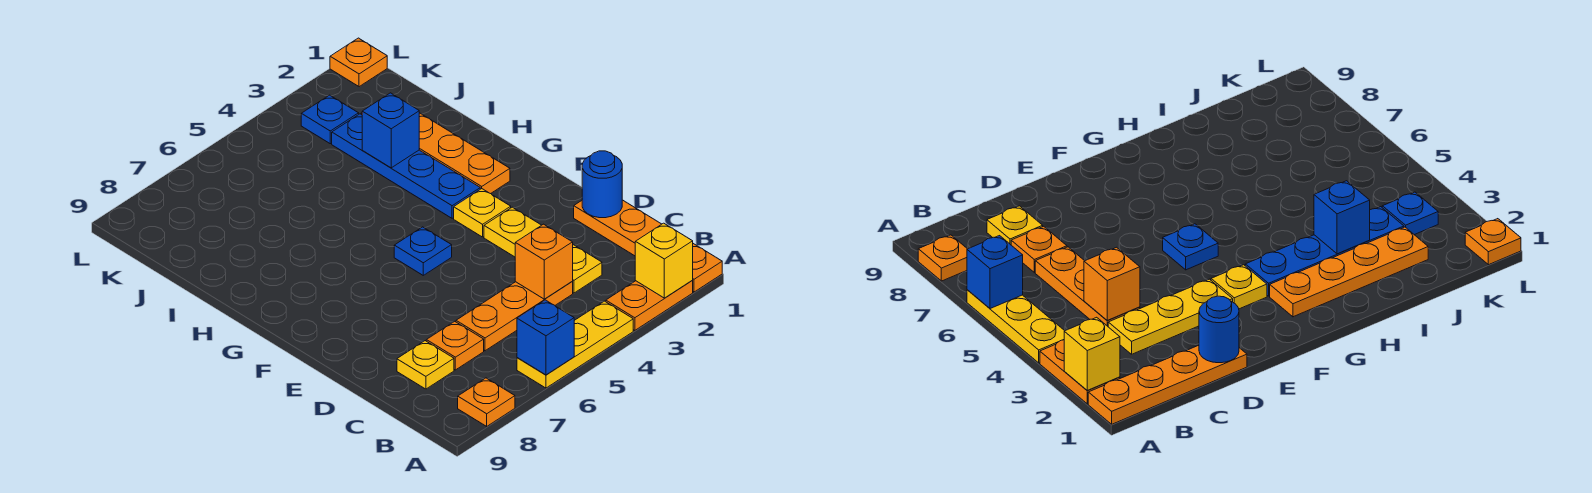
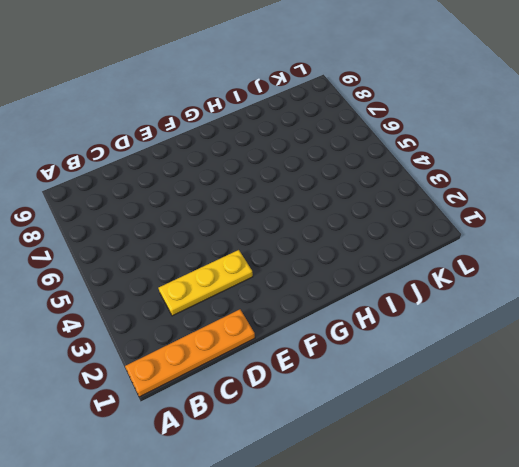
none -> orange 1x2 plate [606,281,693,330]
none -> yellow 1x3 plate [517,301,633,388]
none -> orange 1x1 plate [458,378,515,426]

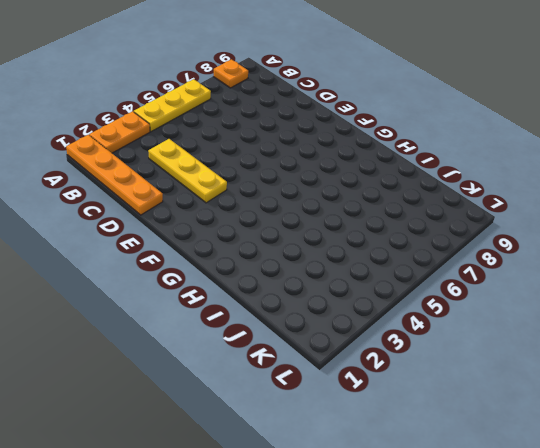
none -> orange 1x3 plate [456,282,573,351]
none -> orange 1x1 plate [426,321,484,370]
none -> yellow 1x1 plate [397,341,454,389]

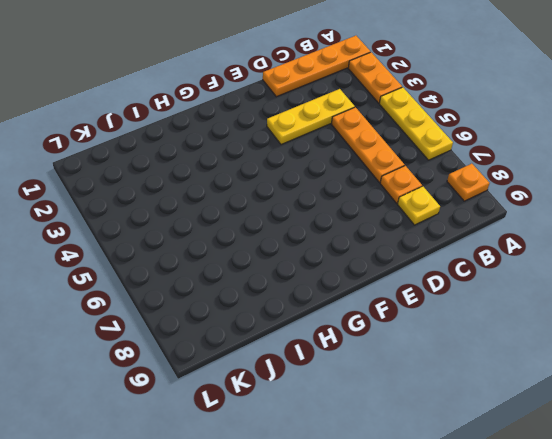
none -> yellow 1x1 plate [454,189,511,237]
none -> blue 1x1 plate [394,227,452,275]
none -> orange 1x4 plate [361,113,510,194]

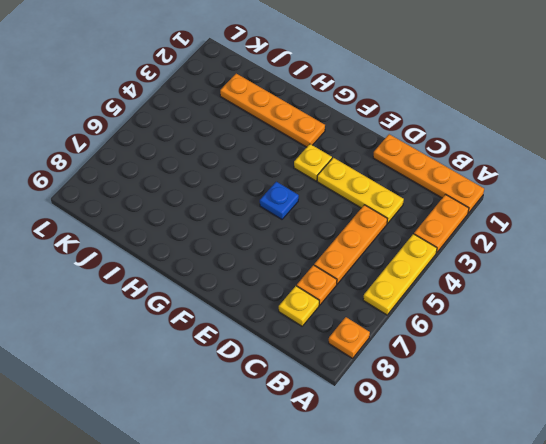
none -> blue 1x4 plate [332,114,480,218]
none -> blue 1x1 plate [301,95,359,144]
none -> orange 1x1 plate [330,38,387,87]

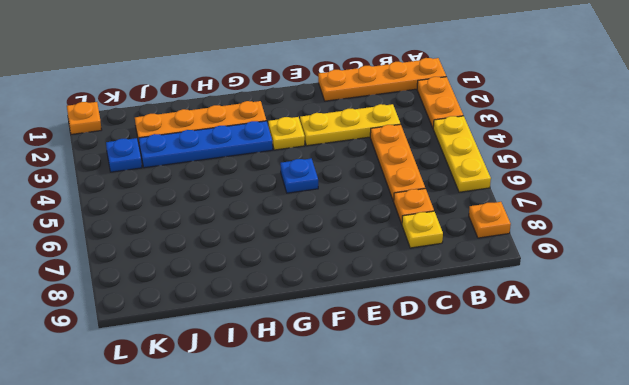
none -> yellow 1x1 brick [635,223,693,298]
none -> blue 1x1 brick [517,300,574,375]
none -> orange 1x1 brick [515,224,573,299]

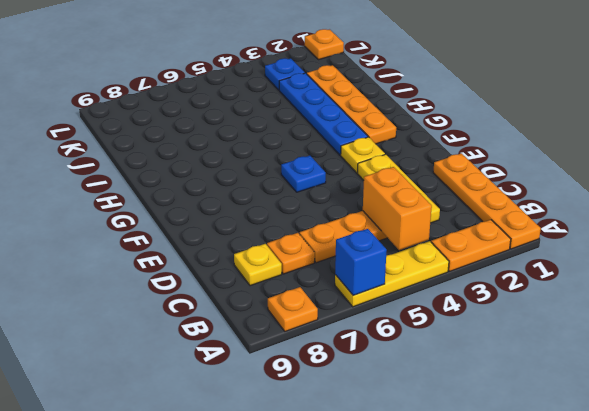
orange 1x2 brick [363,167,432,250] -> orange 1x1 brick [515,224,573,299]
none -> yellow 1x1 brick [635,223,693,298]
none -> blue 1x1 round brick [582,151,622,218]
none -> blue 1x1 brick [362,93,419,168]

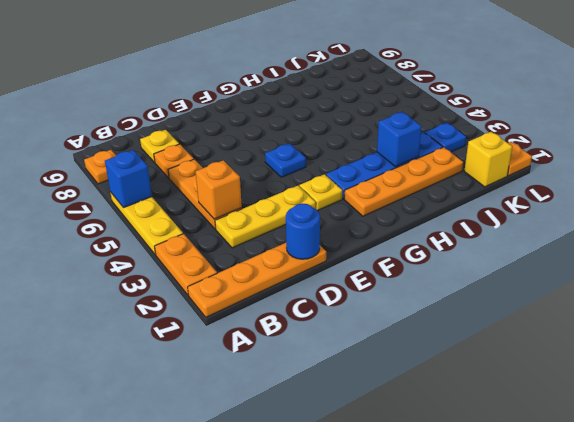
yellow 1x1 brick [464,132,512,187] -> yellow 1x1 brick moved to [635,223,693,298]

